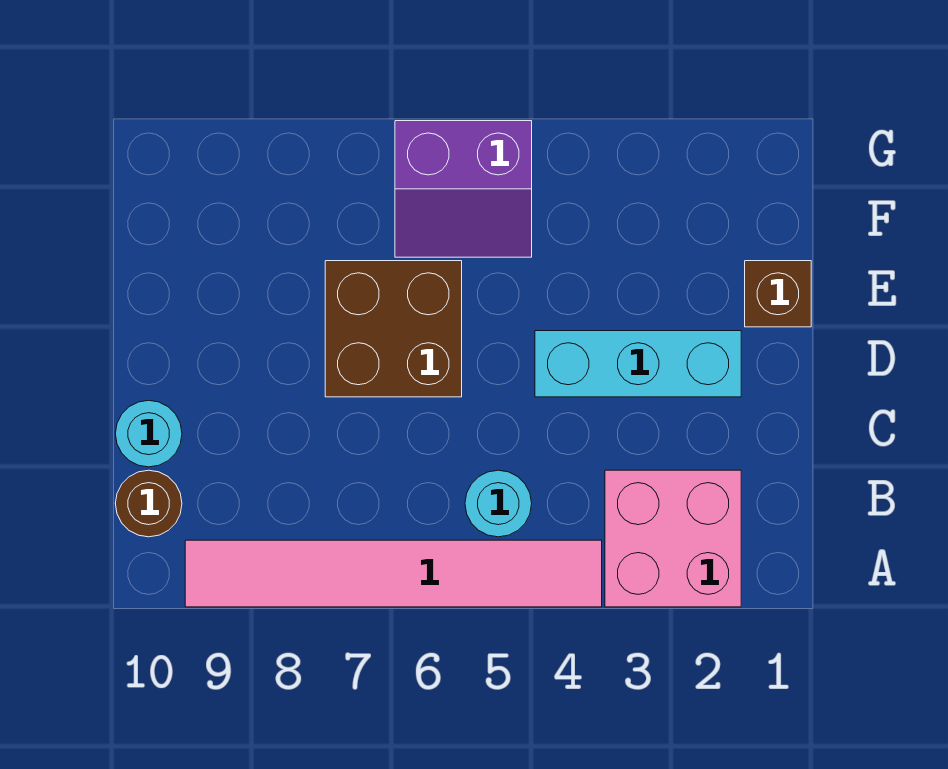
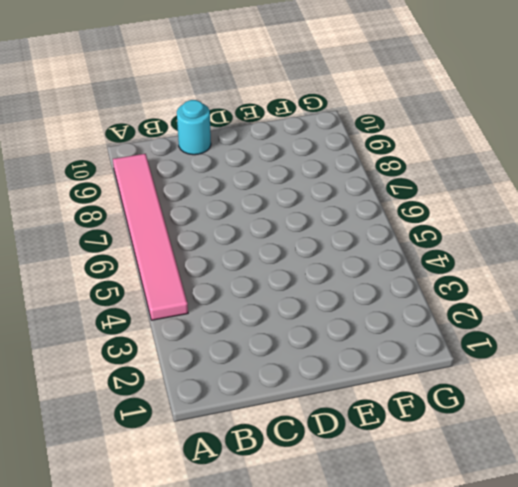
none -> pink 2x2 brick [605,470,741,607]
none -> cyan 1x1 round brick [465,470,532,537]

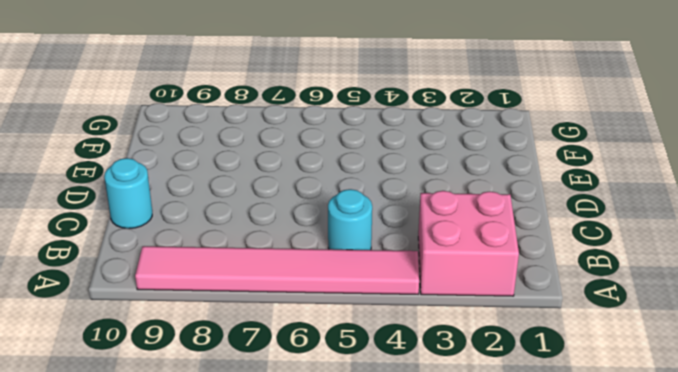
none -> brown 1x1 round brick [115,470,182,537]
none -> cyan 1x3 brick [535,331,741,397]

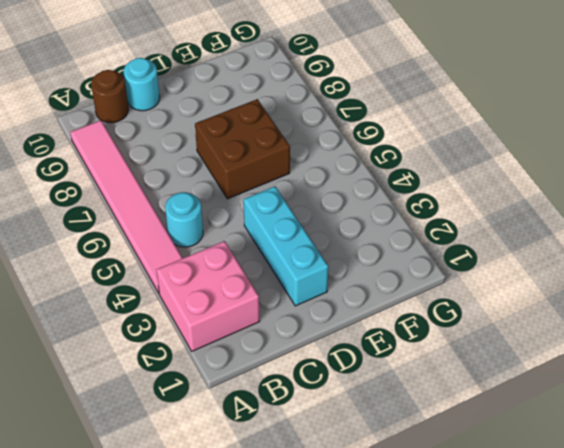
none -> brown 1x1 brick [745,261,811,327]
none -> purple 2x2 slope [395,121,532,257]

